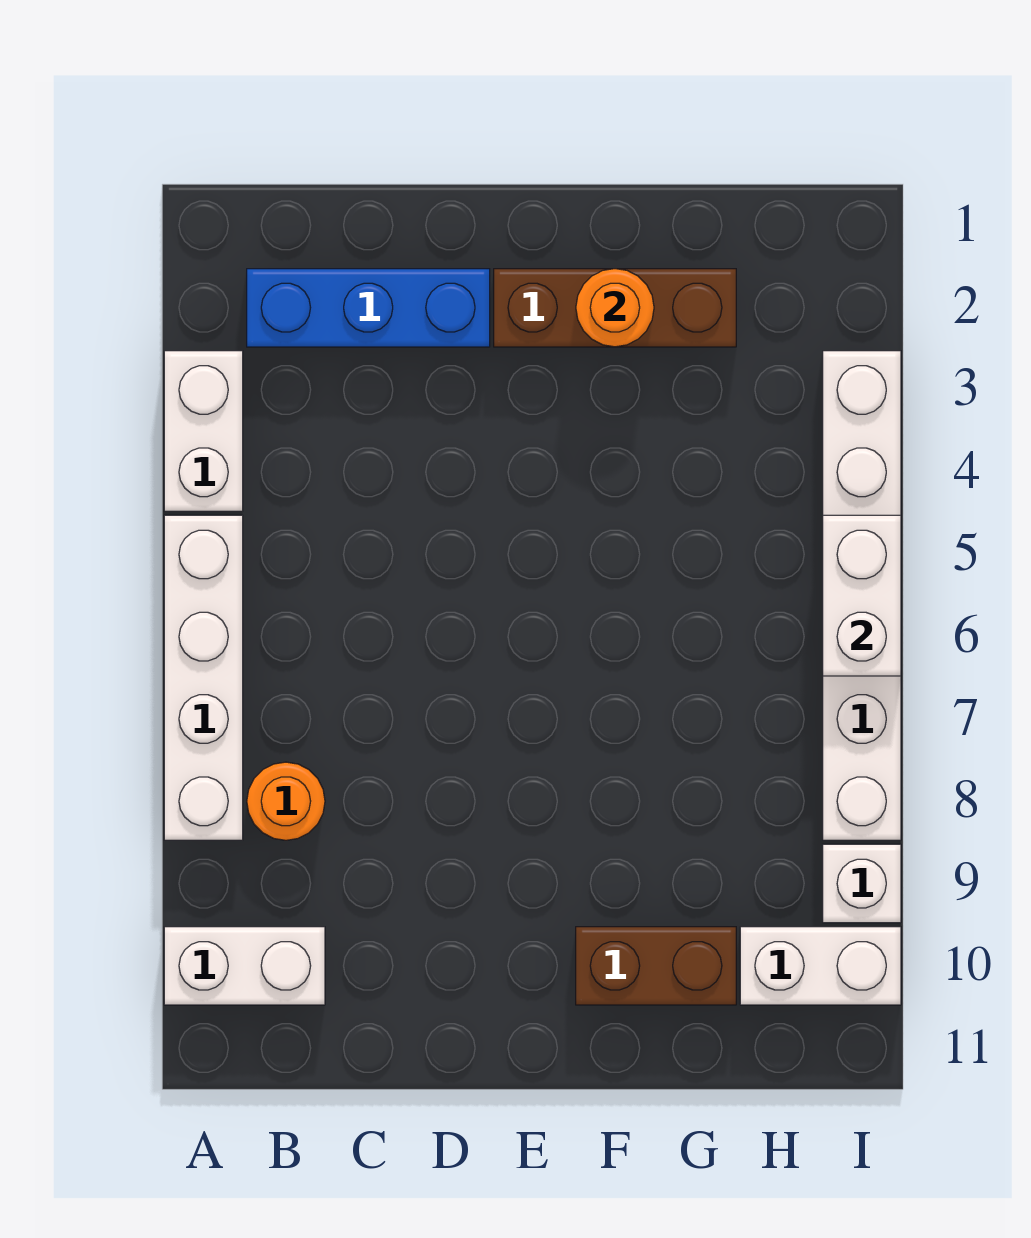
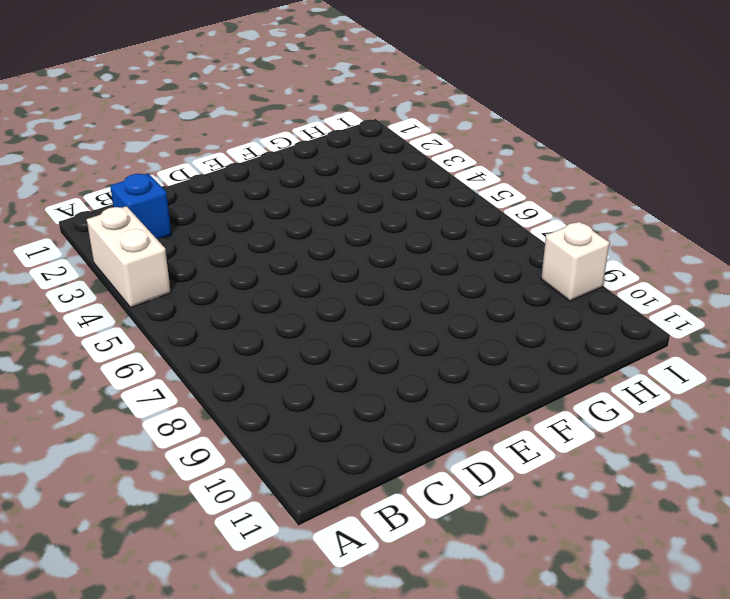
blue 1x1 brick [110,173,172,239] -> blue 1x3 brick [247,269,490,347]
none -> white 1x4 brick [164,515,243,840]
none -> white 1x2 brick [164,927,325,1005]
none -> orange 1x1 round brick [247,762,325,840]

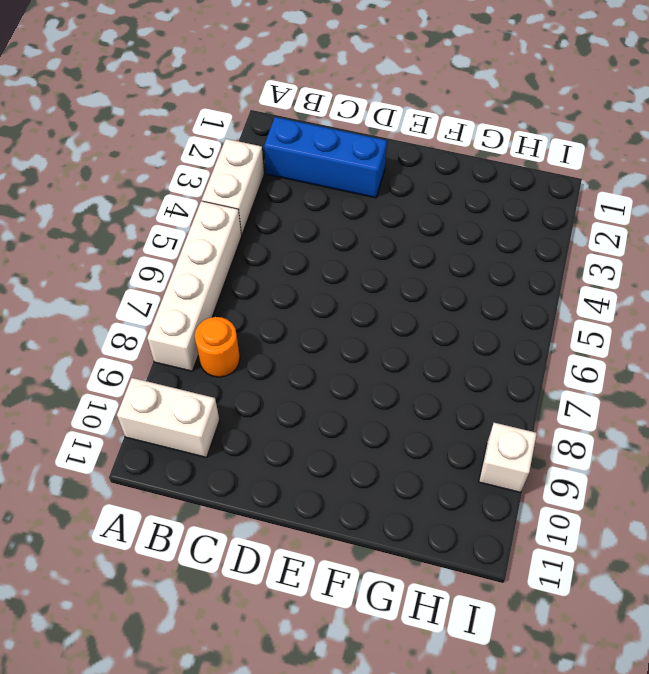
none -> brown 1x3 brick [494,269,736,347]
none -> brown 1x2 brick [576,927,736,1005]
none -> white 1x2 brick [740,927,901,1005]

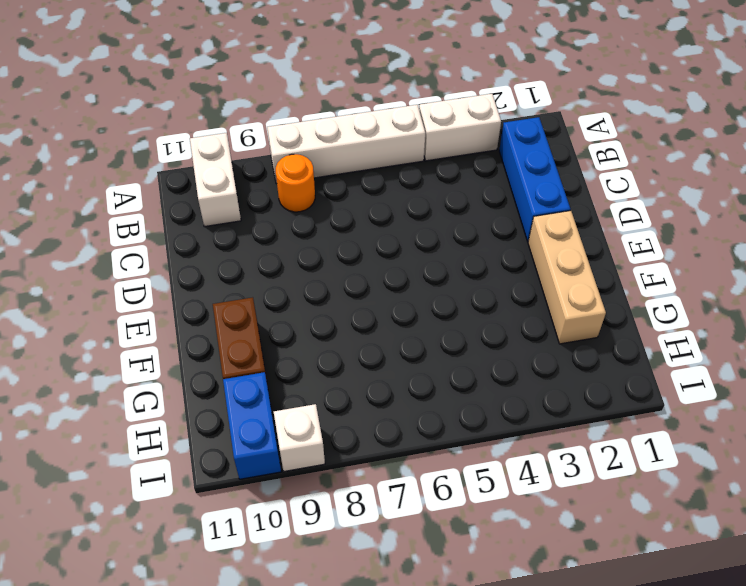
tan 1x3 brick [528,211,606,344] -> brown 1x3 brick [494,269,736,347]
blue 1x2 brick [223,372,281,479] -> white 1x2 brick [740,927,901,1005]
none -> white 1x6 brick [823,351,901,840]
none -> orange 1x1 round brick [576,269,654,347]
none -> white 1x2 brick [823,515,901,676]

